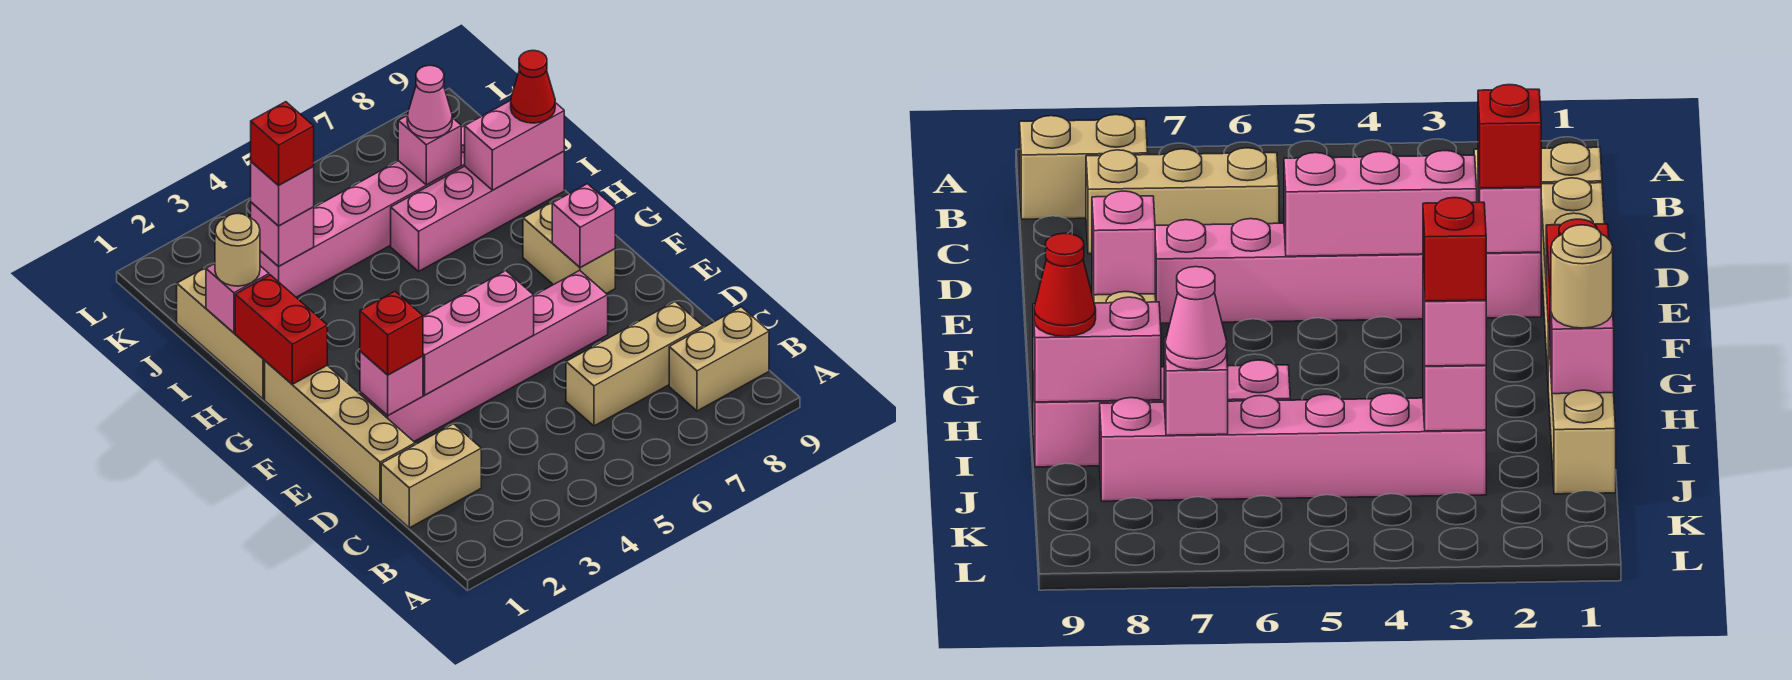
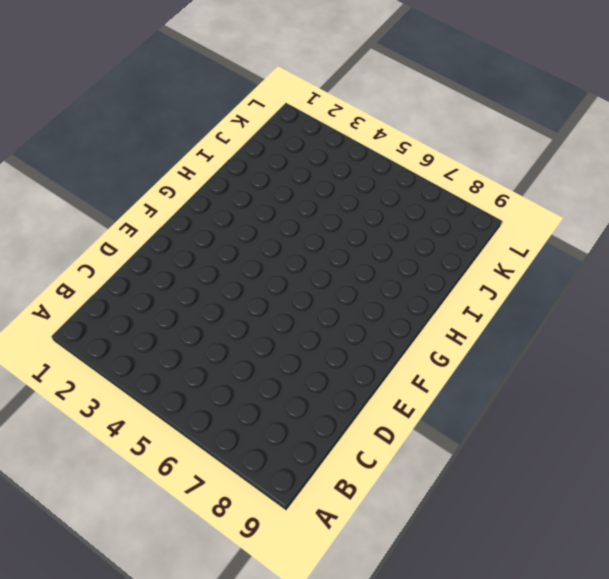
none -> tan 1x2 brick [669,307,769,411]
none -> tan 1x2 brick [381,424,481,528]
none -> tan 1x3 brick [566,302,703,426]

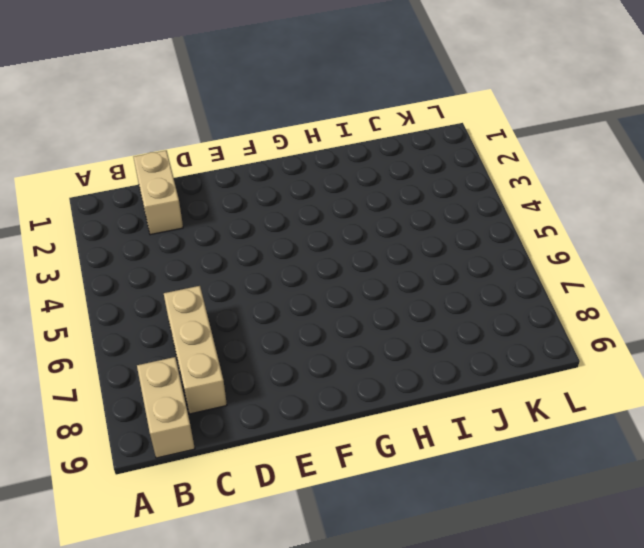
none -> tan 1x4 brick [265,361,415,502]
none -> pink 1x6 brick [360,270,608,441]
none -> tan 1x2 brick [523,199,615,294]

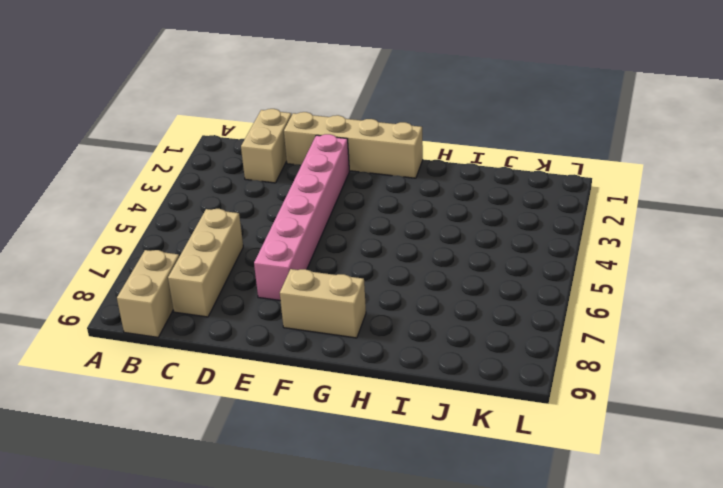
none -> tan 1x3 brick [177,264,265,399]
none -> pink 1x4 brick [391,151,564,271]
none -> pink 1x6 brick [260,121,471,297]

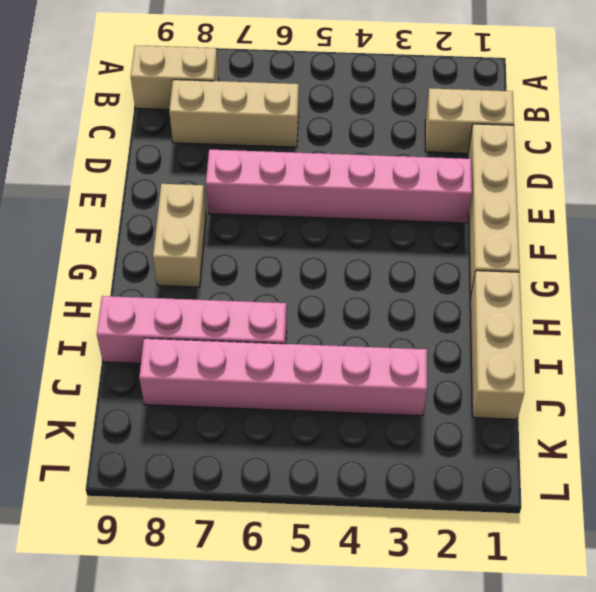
none -> pink 1x1 brick [360,351,423,415]
none -> pink 1x3 brick [423,271,534,395]
none -> pink 1x1 brick [552,184,615,267]

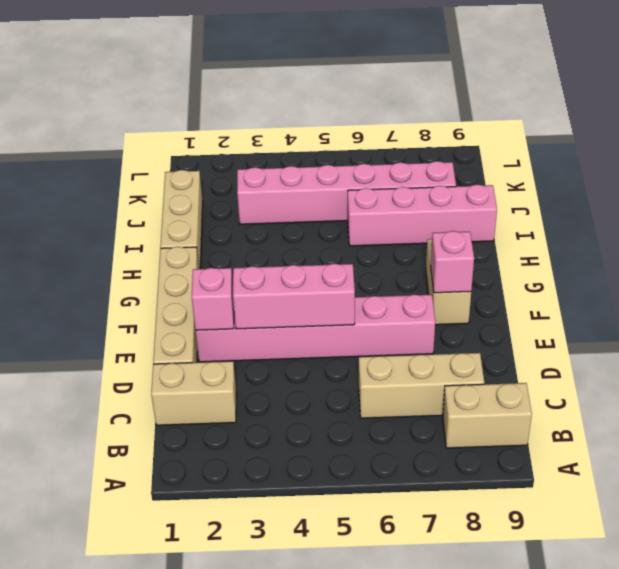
none -> red 1x2 brick [235,275,327,384]
none -> pink 1x1 brick [206,264,269,333]
none -> pink 1x2 brick [465,100,564,190]

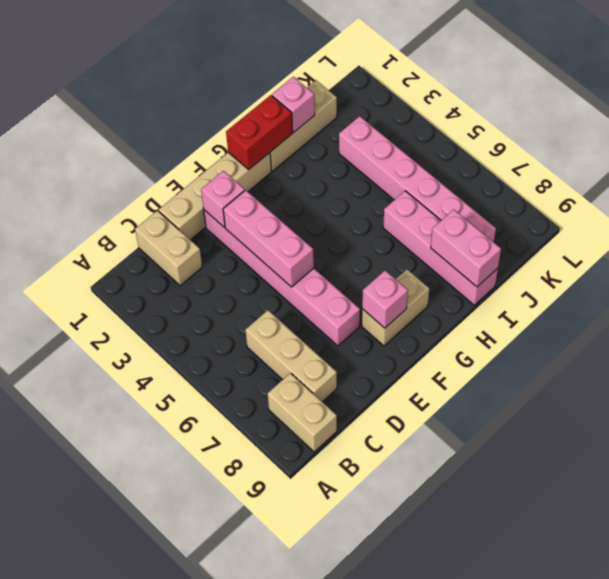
none -> pink 1x1 brick [251,202,314,267]
none -> pink 1x1 brick [398,115,461,185]
none -> red 1x1 brick [360,291,423,375]

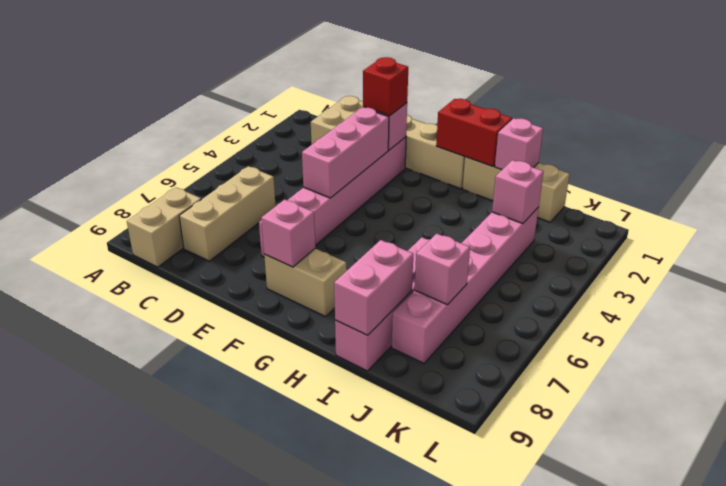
none -> tan 1x1 round brick [215,214,260,286]
none -> red 1x1 cone [511,50,555,123]
none -> pink 1x1 brick [251,162,314,226]

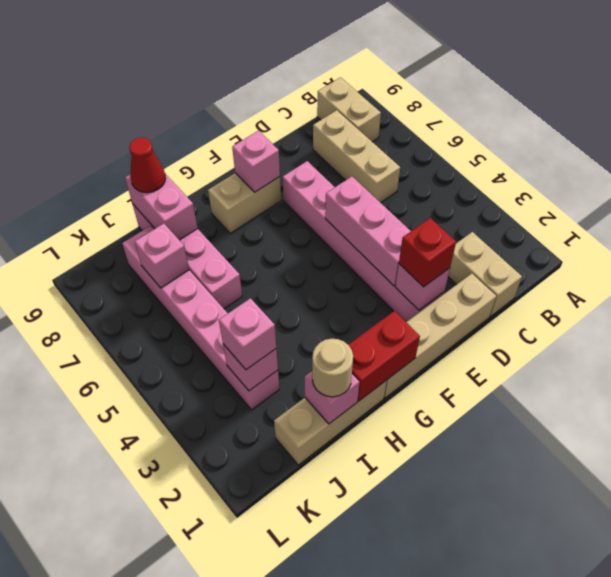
none -> pink 1x1 cone [407,65,452,138]
none -> red 1x1 brick [251,102,314,186]

